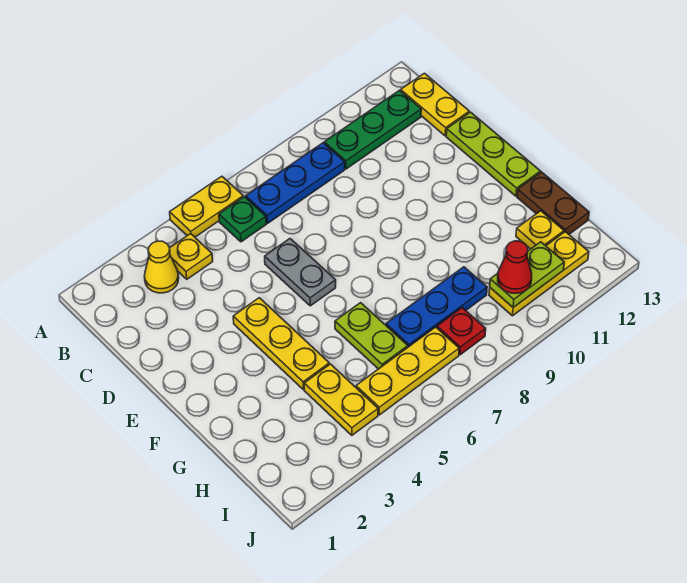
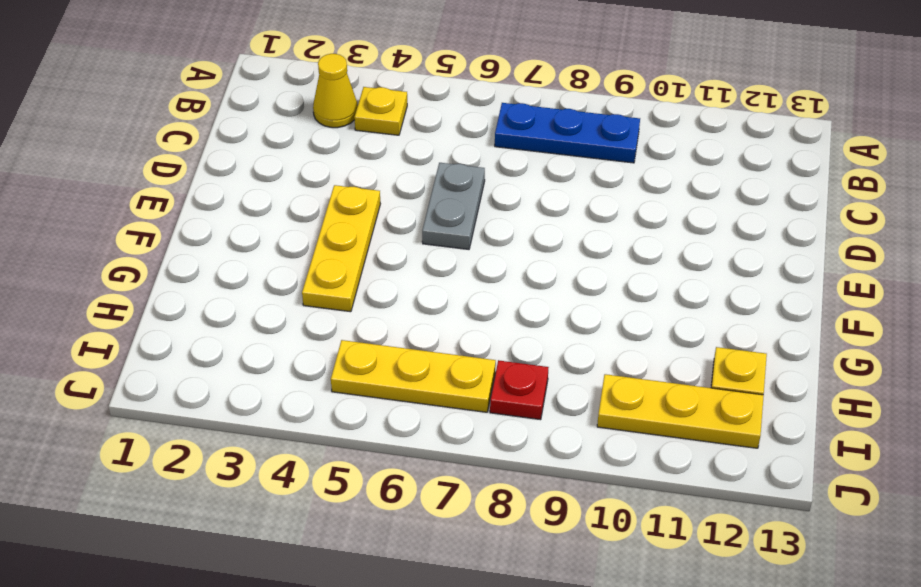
none -> yellow 1x2 plate [170,176,243,237]
none -> green 1x1 plate [219,197,266,242]
none -> green 1x3 plate [324,90,421,169]

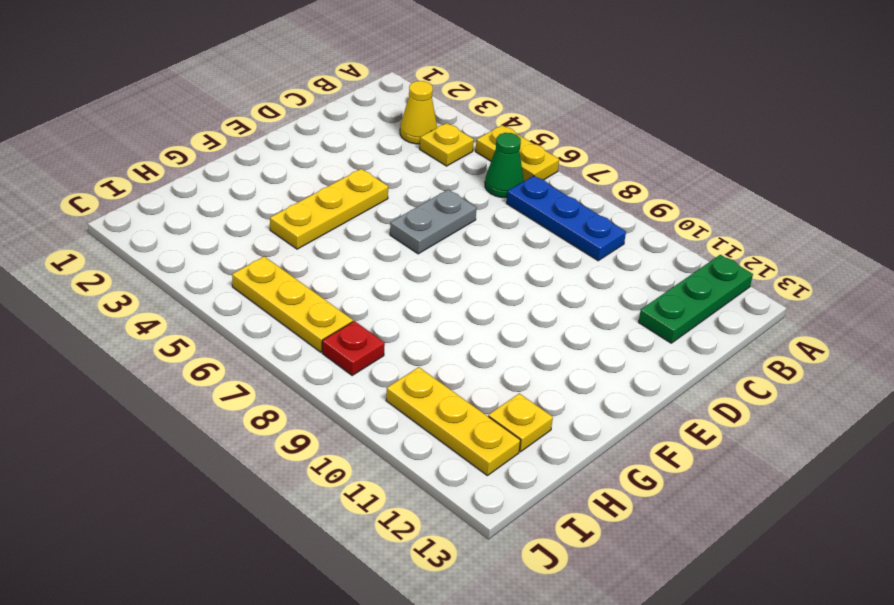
green 1x3 plate [639,255,753,343] -> green 1x3 plate turned to [324,90,421,169]
green 1x1 cone [485,133,524,198] -> green 1x1 plate [219,197,266,242]
none -> yellow 1x2 plate [401,73,469,136]
none -> lime 1x3 plate [446,112,540,196]
none -> lime 1x2 plate [335,303,408,369]

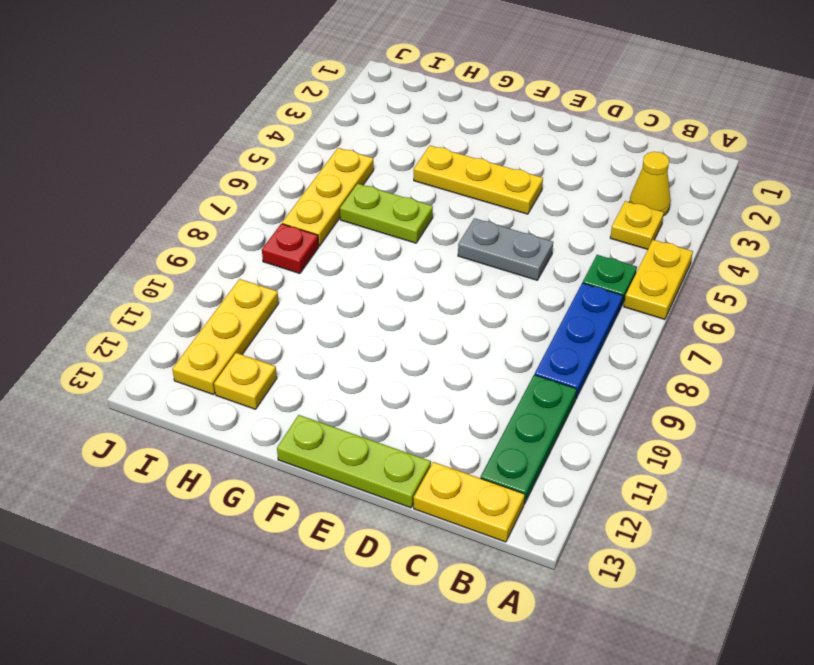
none -> brown 1x2 plate [517,172,589,234]
none -> yellow 1x2 plate [304,364,378,435]
none -> blue 1x3 plate [386,267,487,347]

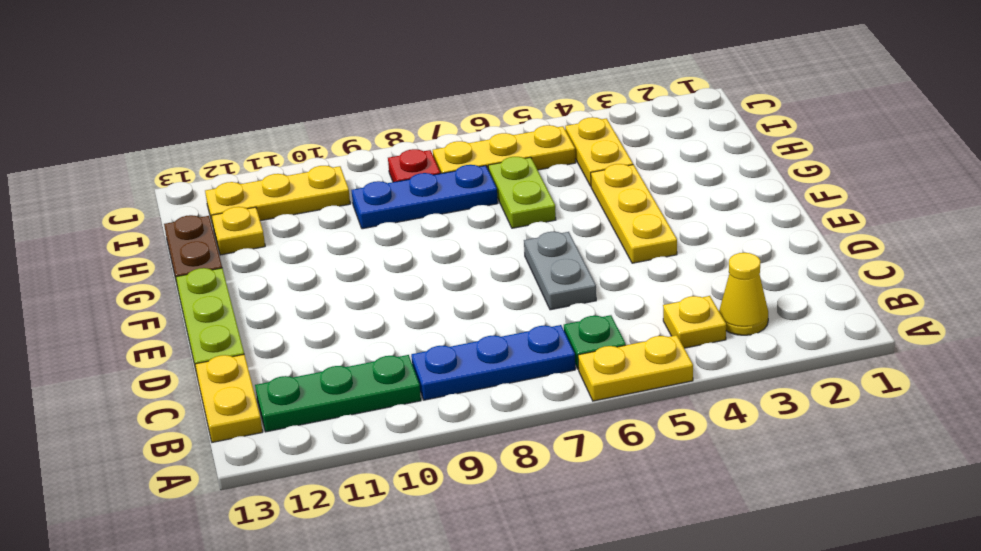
none -> lime 1x2 plate [490,242,564,307]
none -> red 1x1 cone [498,241,532,293]

